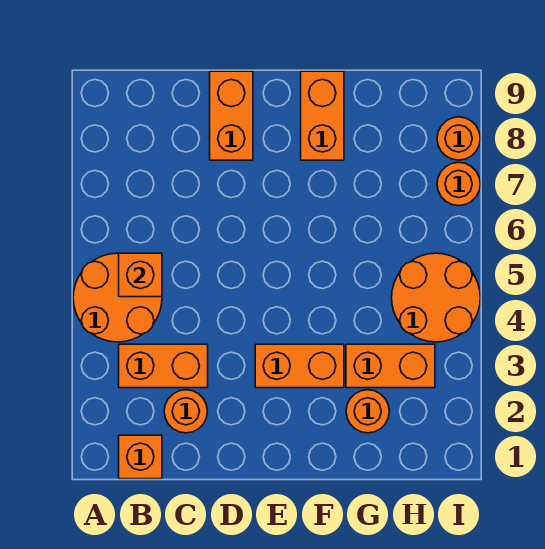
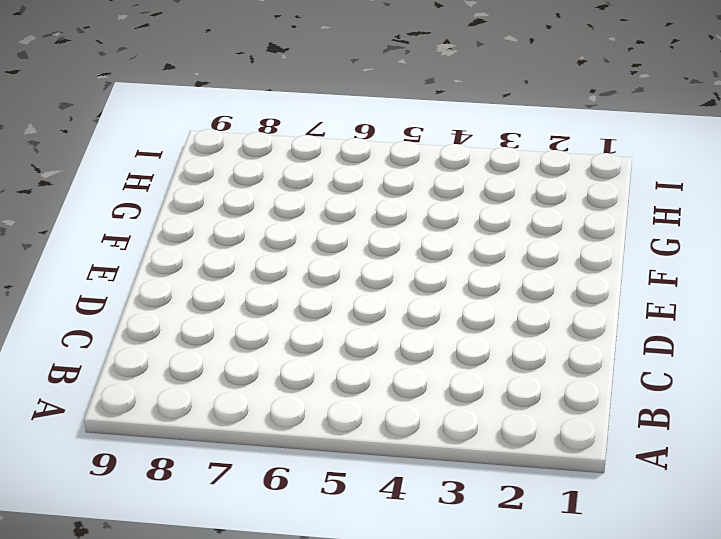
none -> orange 2x2 round brick [73,253,162,342]
none -> orange 1x1 brick [119,435,162,479]
none -> orange 1x2 brick [119,344,208,388]

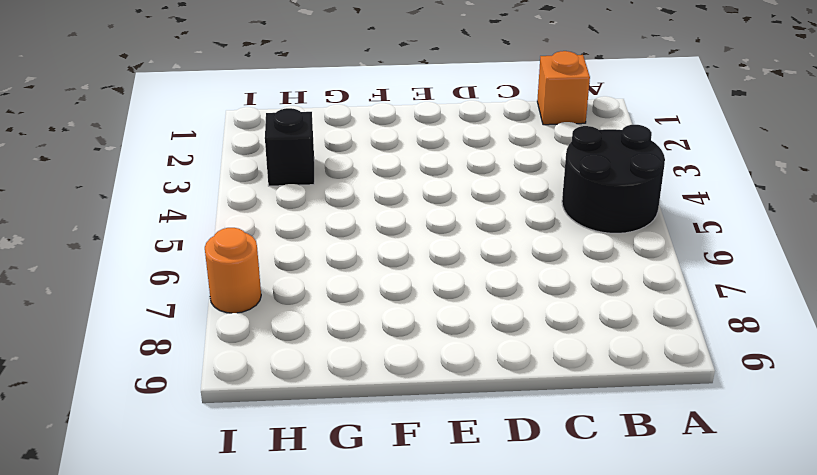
black 2x2 round brick [562,125,665,233] -> orange 2x2 round brick [73,253,162,342]
black 1x1 brick [265,108,314,186] -> orange 1x2 brick [346,344,435,388]
none -> orange 1x2 brick [119,344,208,388]
none -> orange 1x1 round brick [164,390,208,433]
none -> orange 1x2 brick [210,71,253,160]

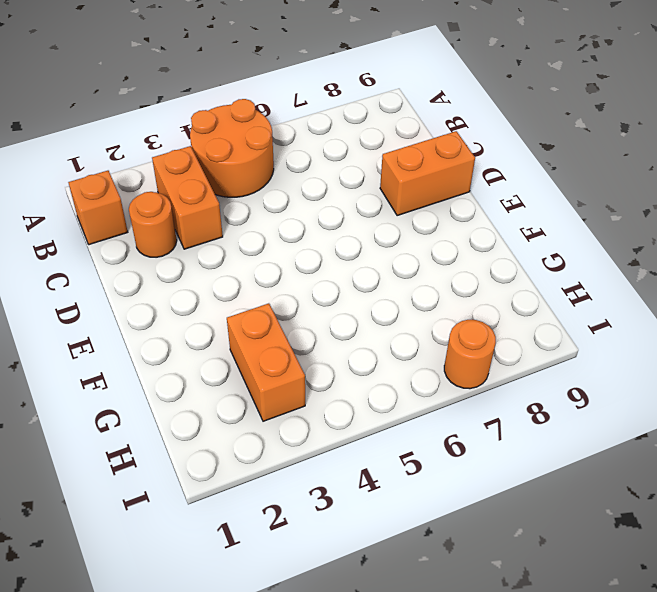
none -> orange 1x2 brick [255,344,344,388]
none -> orange 1x2 brick [301,71,344,160]
none -> orange 1x1 round brick [346,390,389,433]

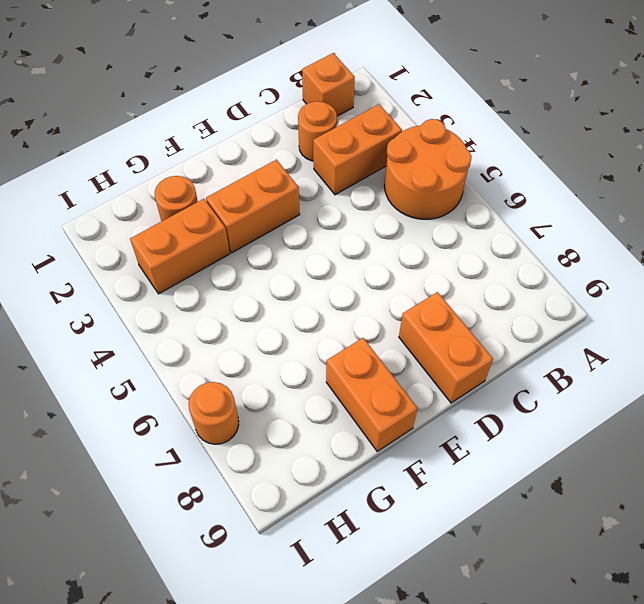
none -> orange 2x2 round brick [392,253,480,342]
none -> orange 1x1 round brick [437,117,480,160]
none -> orange 1x1 brick [119,253,162,297]

